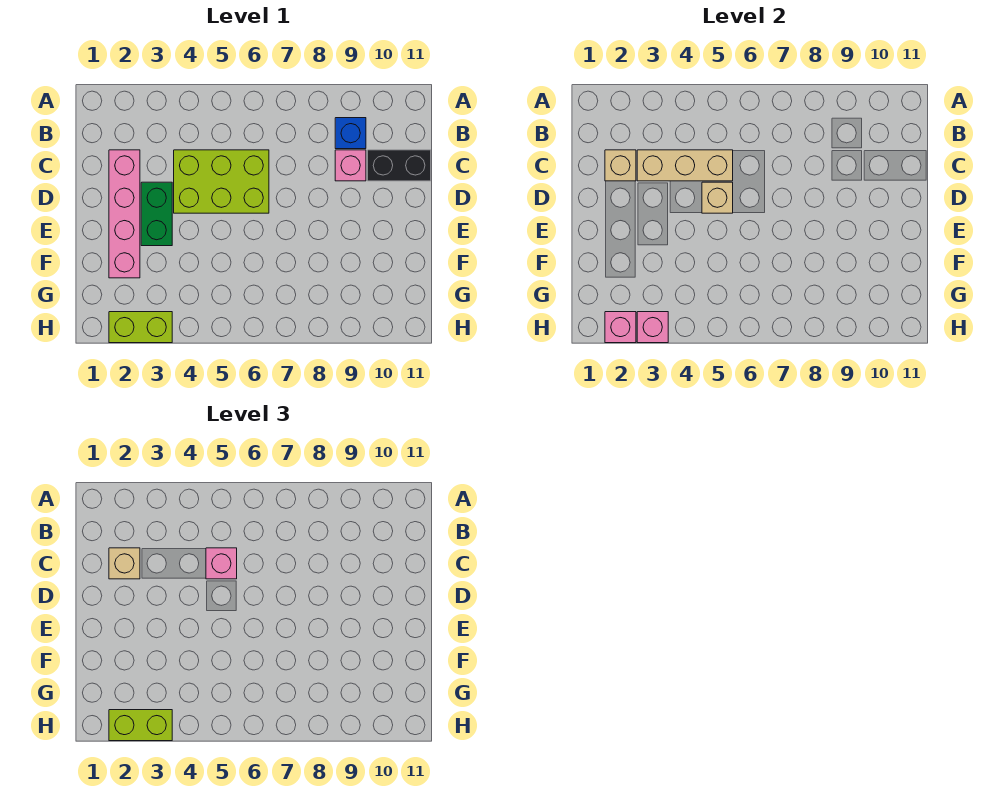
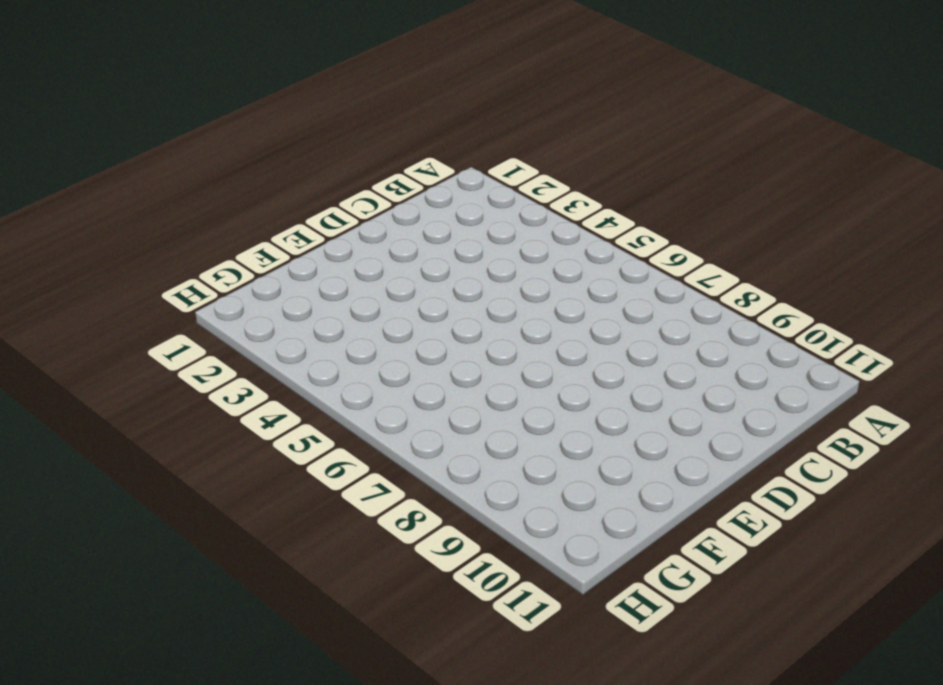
none -> blue 1x1 brick [335,118,366,149]
none -> pink 1x4 brick [109,150,140,278]
none -> lime 2x3 brick [174,150,269,213]

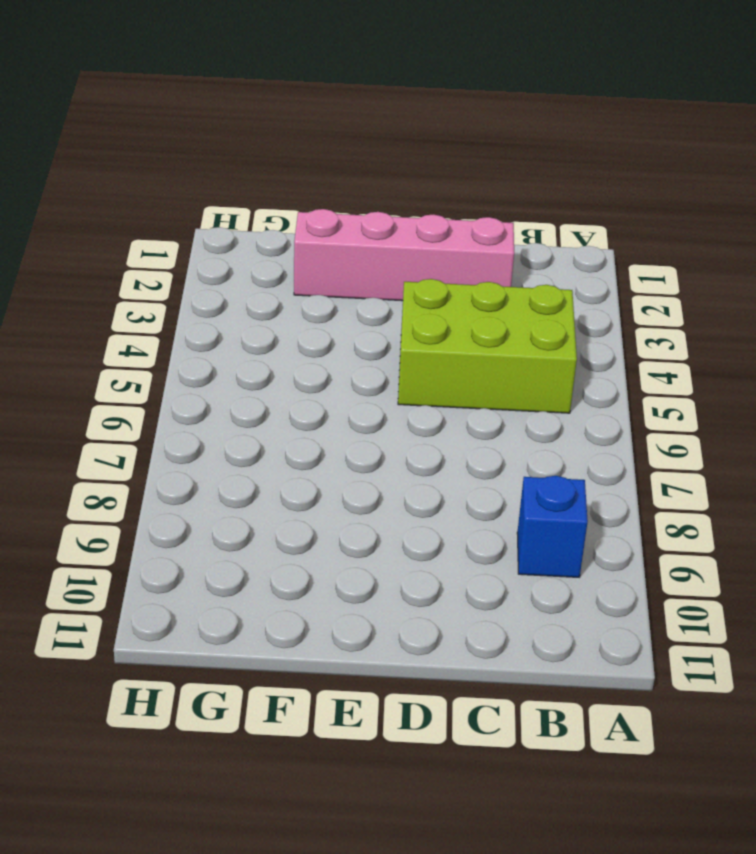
lime 2x3 brick [398,279,577,413] -> lime 2x3 brick turned to [174,150,269,213]
none -> pink 1x1 brick [335,150,366,181]
none -> black 1x2 brick [368,150,431,181]
none -> green 1x2 brick [141,182,172,246]

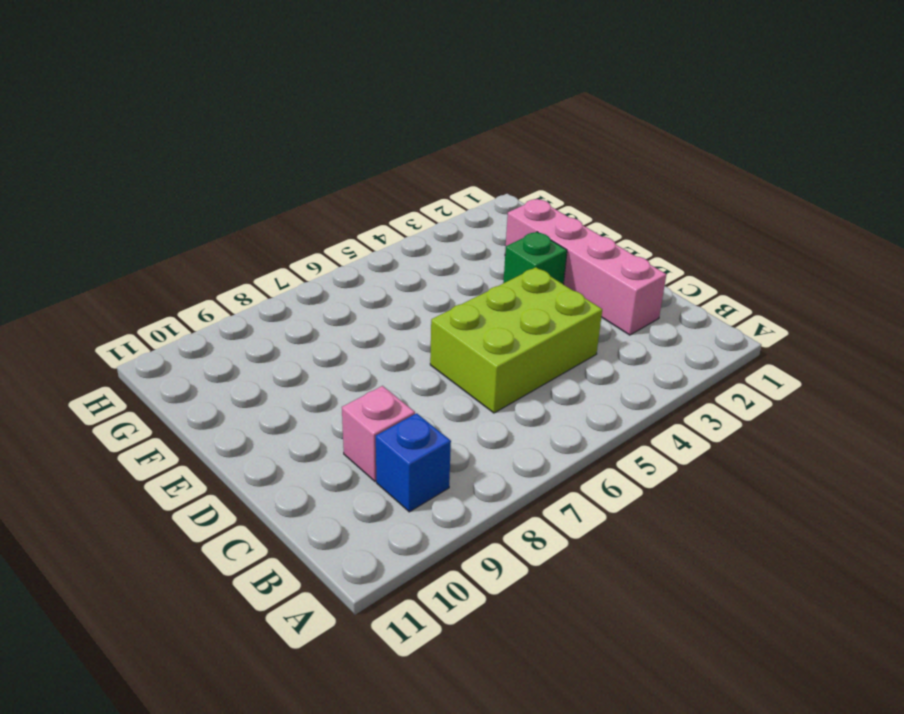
green 1x1 brick [503,232,567,284] -> green 1x2 brick [141,182,172,246]
none -> black 1x2 brick [368,150,431,181]
none -> lime 1x2 brick [109,312,172,343]
none -> tan 1x1 brick [605,150,636,181]

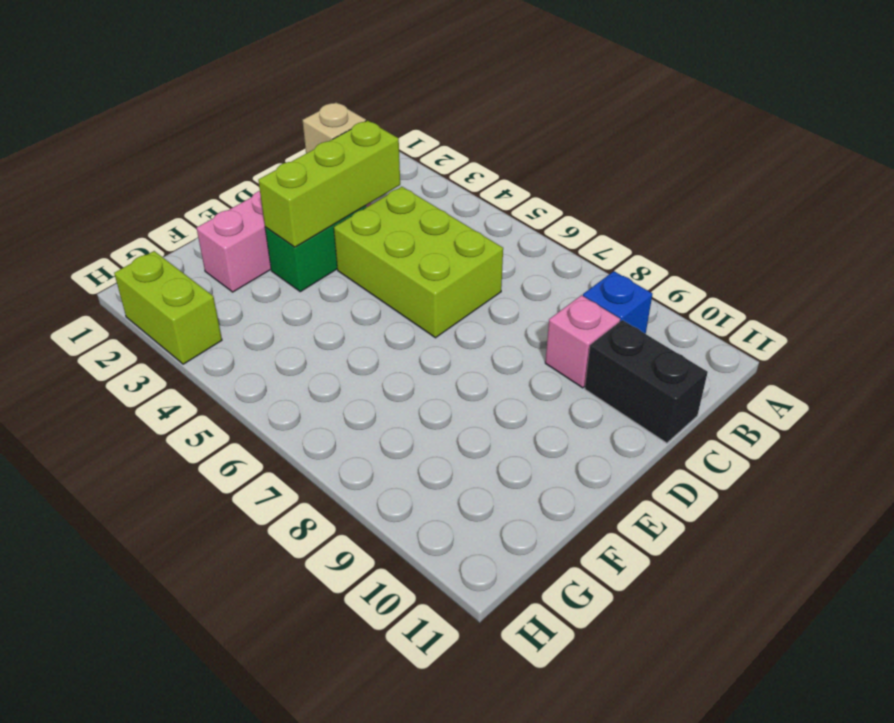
lime 1x3 brick [258,120,400,247] -> tan 1x3 brick [637,150,733,181]
none -> tan 1x1 brick [702,182,733,213]
none -> pink 1x1 brick [605,312,636,343]
none -> pink 1x1 brick [637,312,668,343]

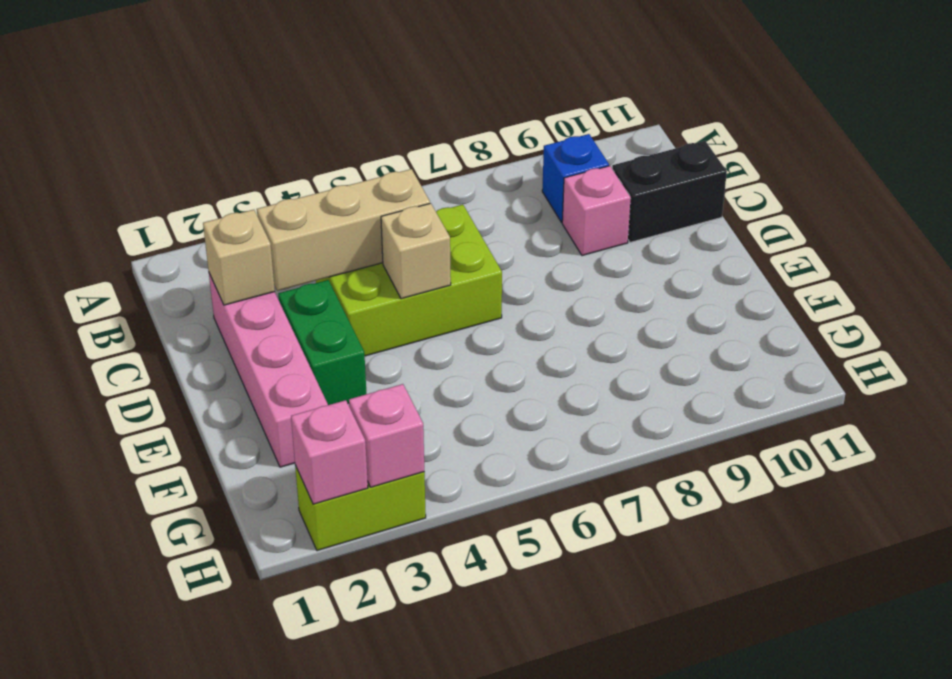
none -> tan 1x1 brick [109,548,140,579]
none -> pink 1x1 brick [206,548,237,579]
none -> lime 1x2 brick [109,710,172,741]

